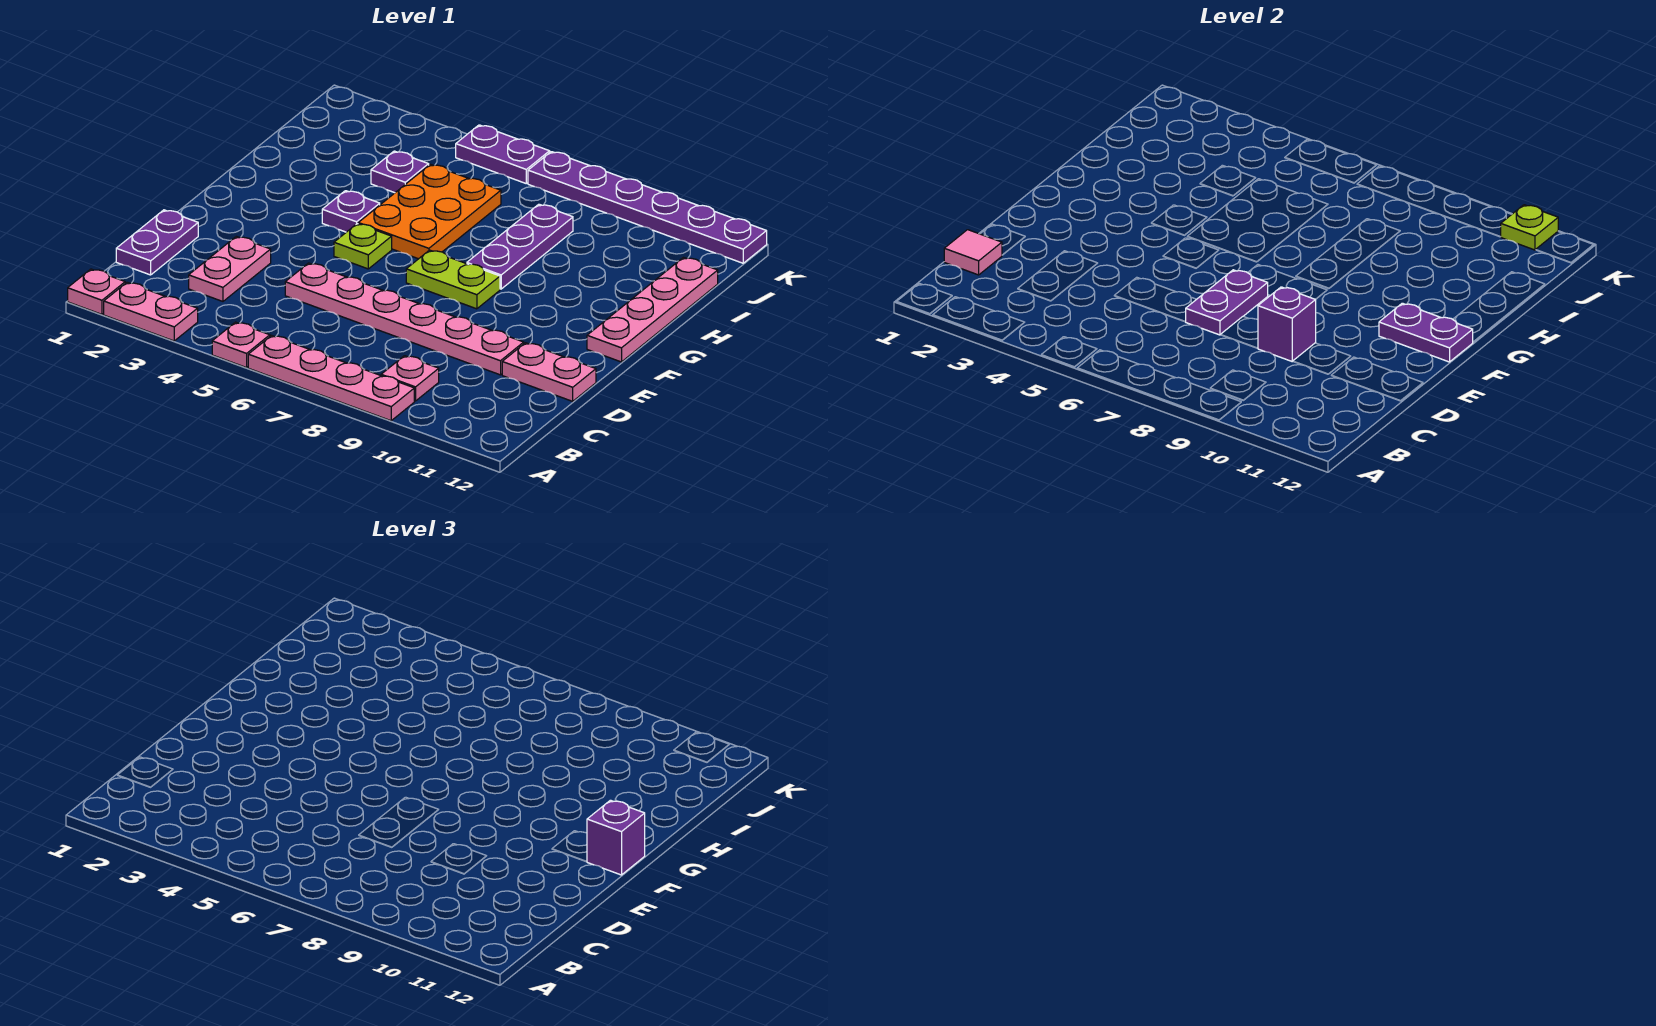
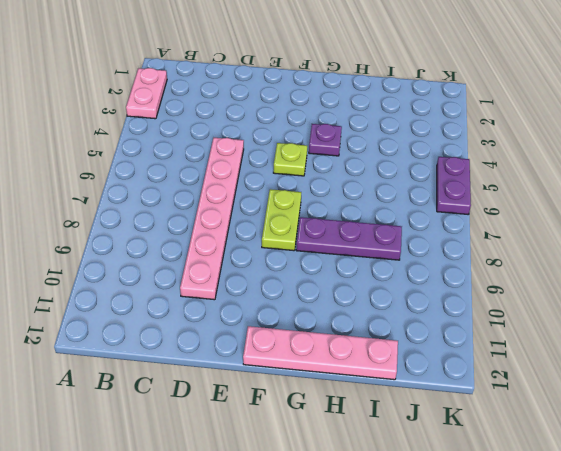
none -> pink 1x1 plate [68,269,125,314]
none -> pink 1x1 plate [212,322,270,368]
none -> pink 1x4 plate [248,336,414,421]

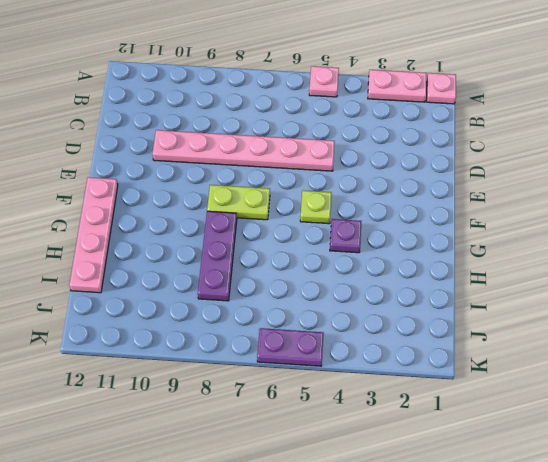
none -> pink 1x4 plate [248,336,414,421]
none -> pink 1x1 plate [381,356,439,401]
none -> purple 1x2 plate [116,210,198,275]

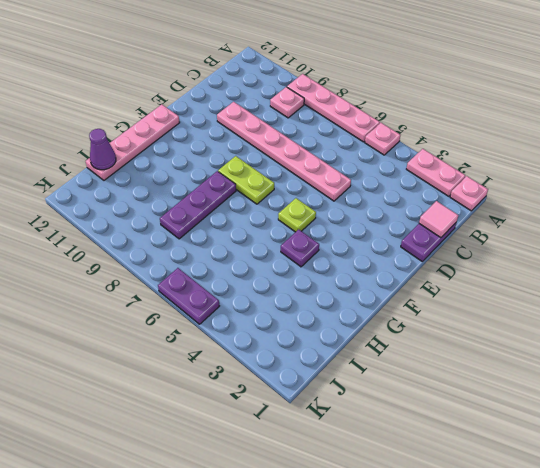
purple 1x1 cone [89,129,116,170] -> none
none -> pink 1x2 plate [189,236,271,301]
none -> pink 1x2 plate [502,343,596,401]
none -> orange 2x3 plate [358,164,501,259]

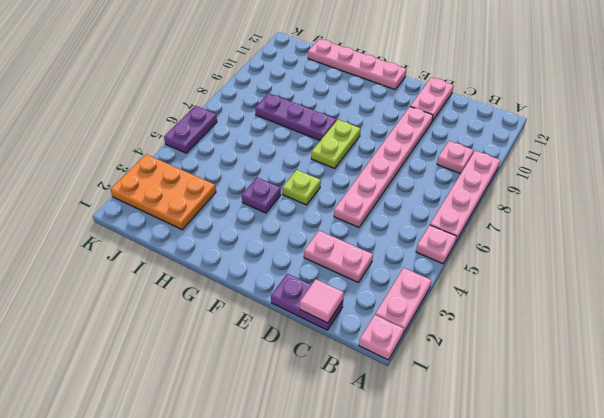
orange 2x3 plate [111,154,216,230] -> orange 2x3 plate moved to [358,164,501,259]
none -> purple 1x1 plate [371,151,429,193]
none -> purple 1x6 plate [528,152,767,263]
none -> purple 1x2 plate [1186,270,1268,335]

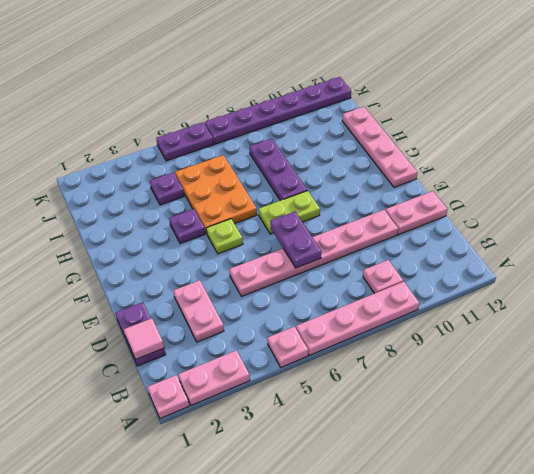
none -> purple 1x1 brick [1258,287,1316,361]
none -> purple 1x2 plate [1379,303,1473,362]
none -> lime 1x1 plate [1501,205,1558,250]

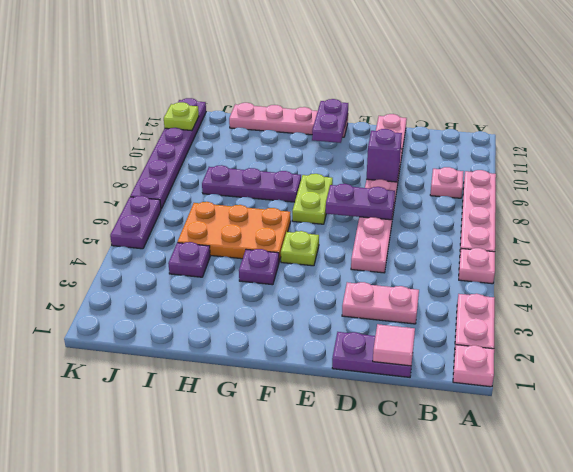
none -> purple 1x1 brick [587,800,645,875]

